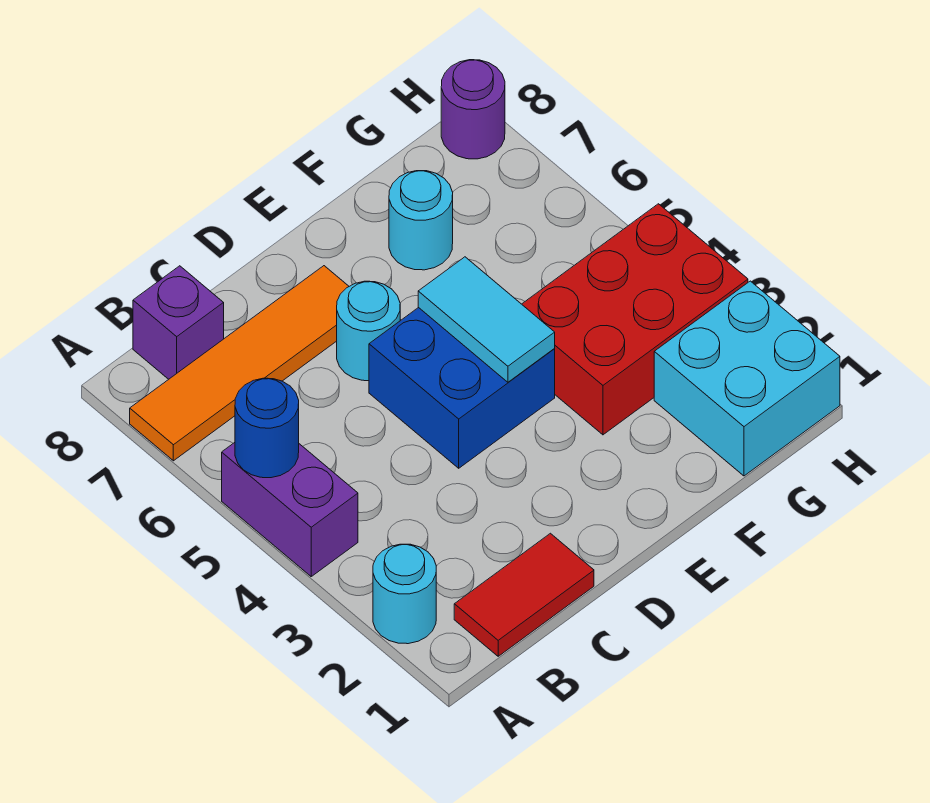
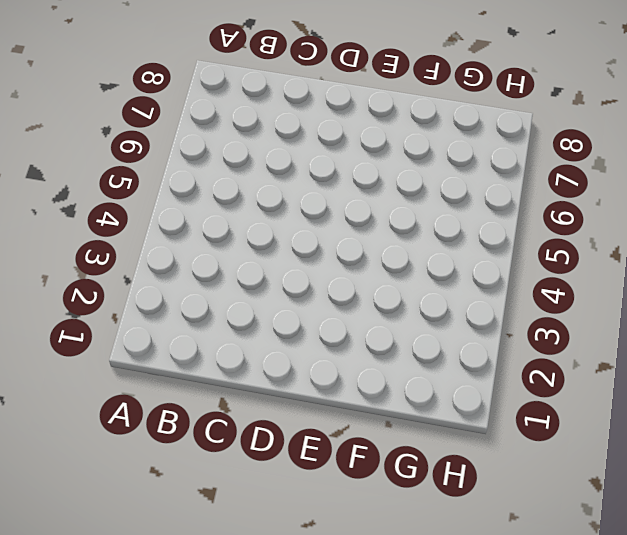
none -> cyan 1x1 round brick [373,544,436,644]
none -> purple 1x2 brick [222,443,358,576]
none -> orange 1x4 tile [130,266,349,461]

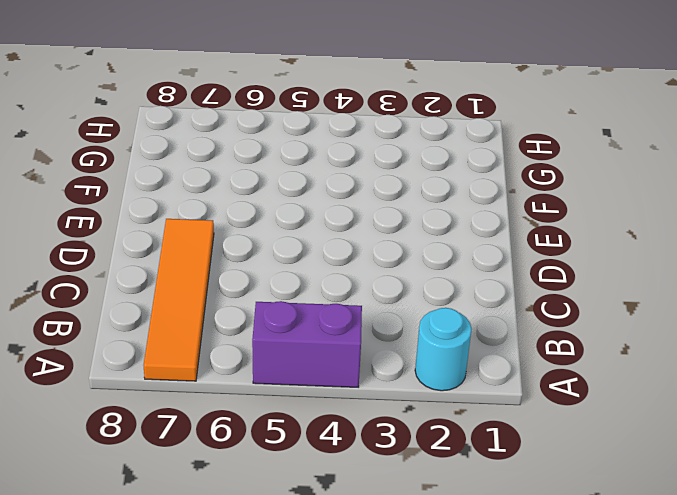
none -> red 1x2 tile [454,533,594,656]
none -> purple 1x1 brick [133,266,224,379]
none -> blue 2x2 brick [369,307,555,468]

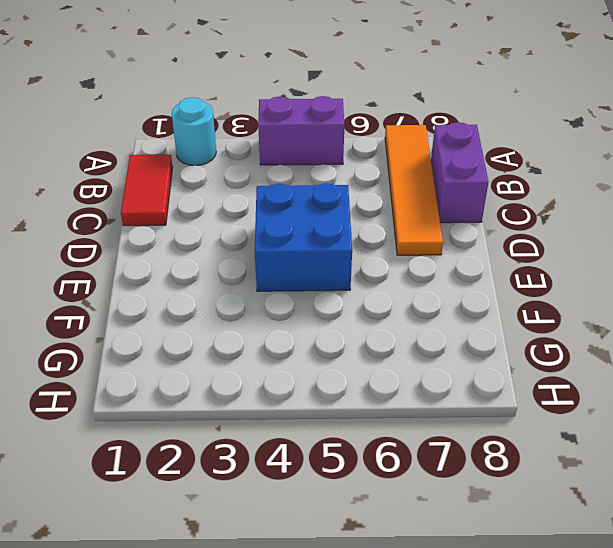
purple 1x2 brick [431,122,488,223] -> purple 1x1 brick [133,266,224,379]
none -> cyan 1x1 round brick [337,281,400,381]
none -> red 2x3 brick [522,204,748,435]
none -> cyan 1x1 round brick [389,171,453,270]

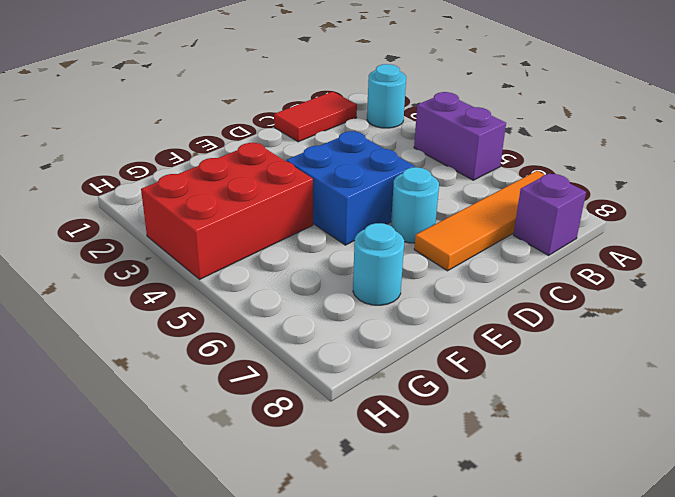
none -> cyan 2x2 brick [654,281,840,476]
none -> purple 1x1 round brick [441,60,505,159]
none -> blue 1x1 round brick [235,378,299,478]

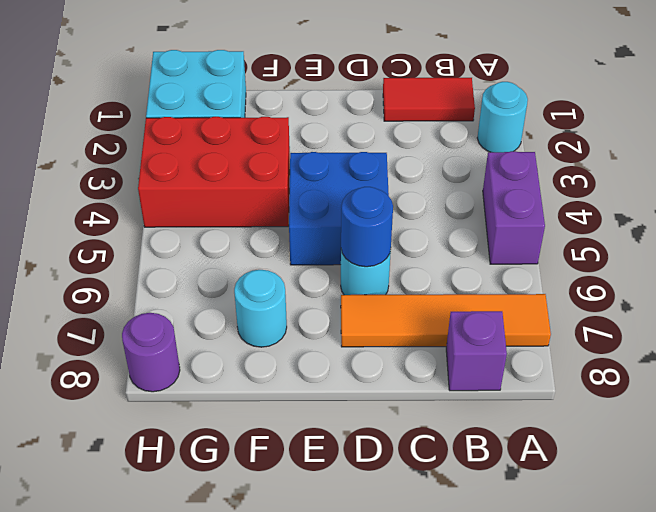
blue 1x1 round brick [341,187,393,267] -> blue 1x1 round brick moved to [235,378,299,478]
none -> cyan 1x2 tile [418,257,555,382]

